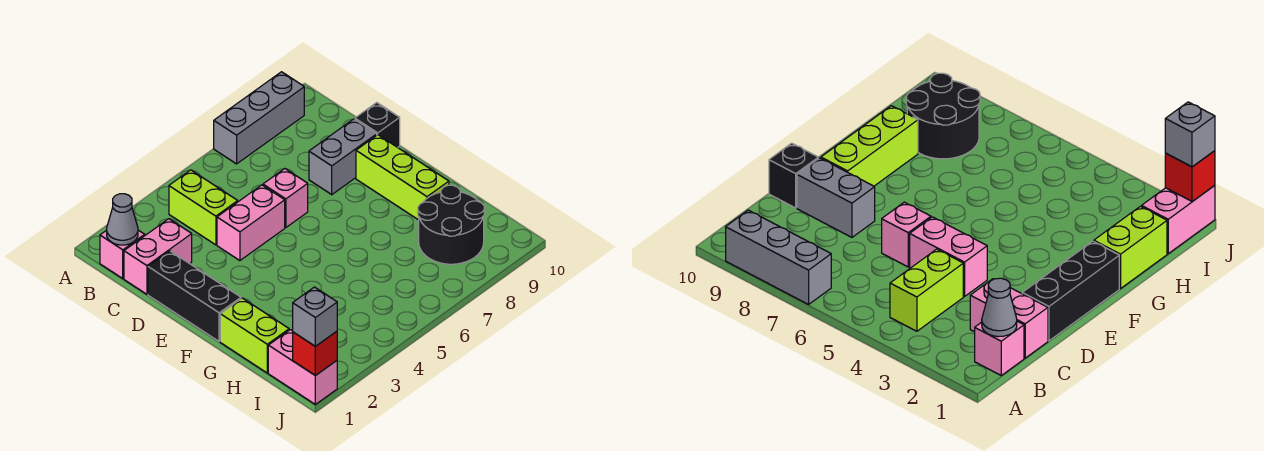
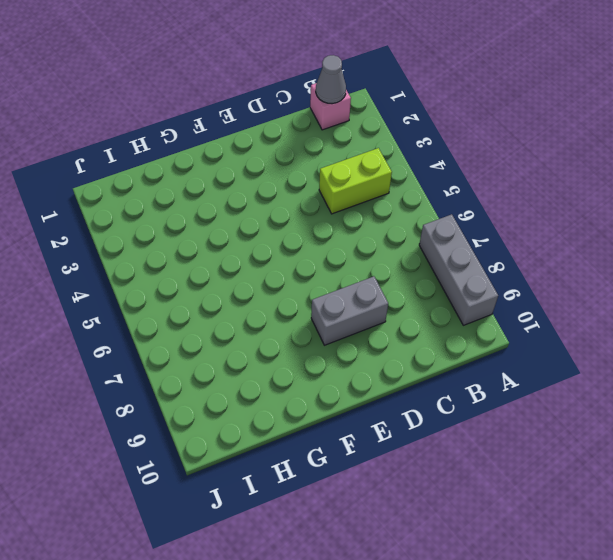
grey 1x2 brick [311,276,388,345] -> grey 1x2 brick turned to [309,119,377,195]
none -> pink 1x2 brick [124,219,192,294]
none -> black 1x3 brick [148,251,241,341]
none -> pink 1x2 brick [217,185,285,261]

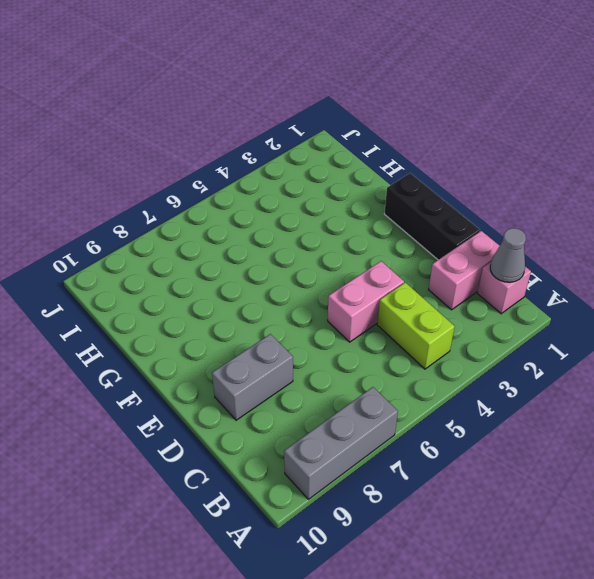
none -> pink 1x1 brick [263,169,308,228]
none -> black 1x1 brick [355,103,400,147]
none -> lime 1x3 brick [356,135,449,220]

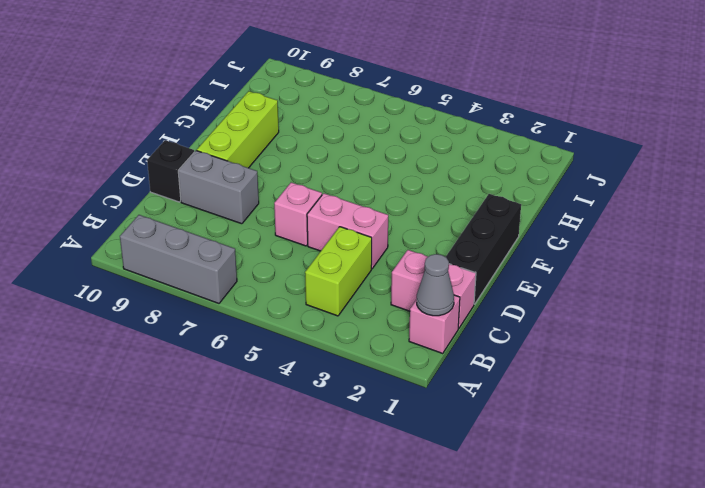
none -> lime 1x2 brick [220,298,289,373]
none -> black 2x2 round brick [418,185,484,264]
none -> pink 1x2 brick [268,330,337,404]

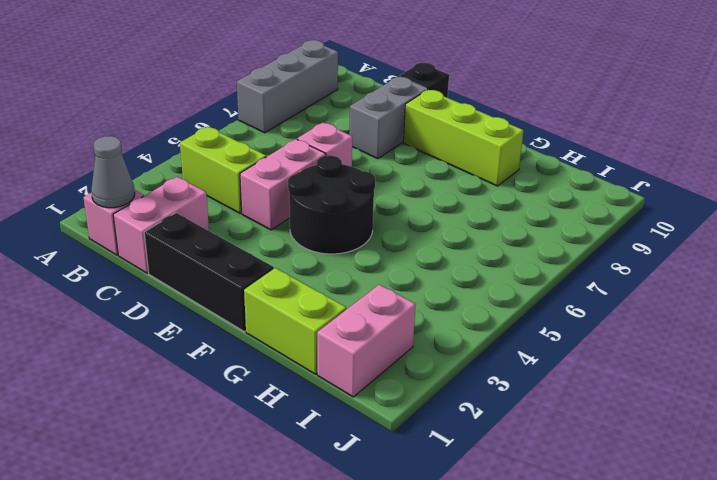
black 2x2 round brick [288,155,375,254] -> black 2x2 round brick moved to [418,185,484,264]
pink 1x2 brick [317,285,416,397] -> pink 1x2 brick turned to [268,330,337,404]
none -> red 1x1 brick [293,331,337,376]
none -> grey 1x1 brick [293,287,337,346]

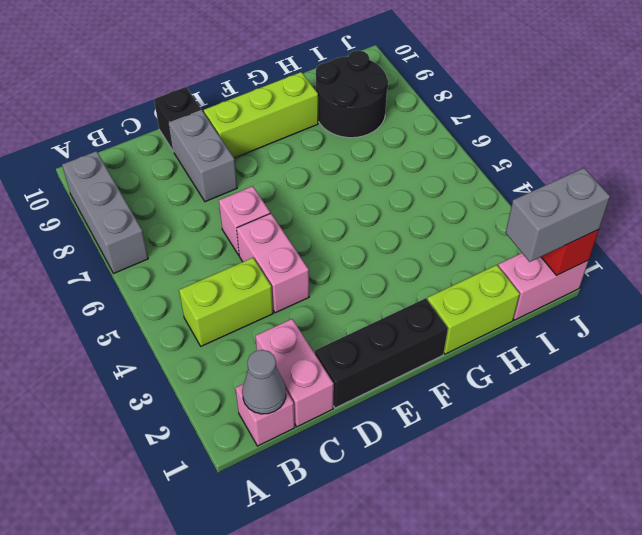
grey 1x2 brick [506,168,610,262] -> grey 1x1 brick [293,287,337,346]

